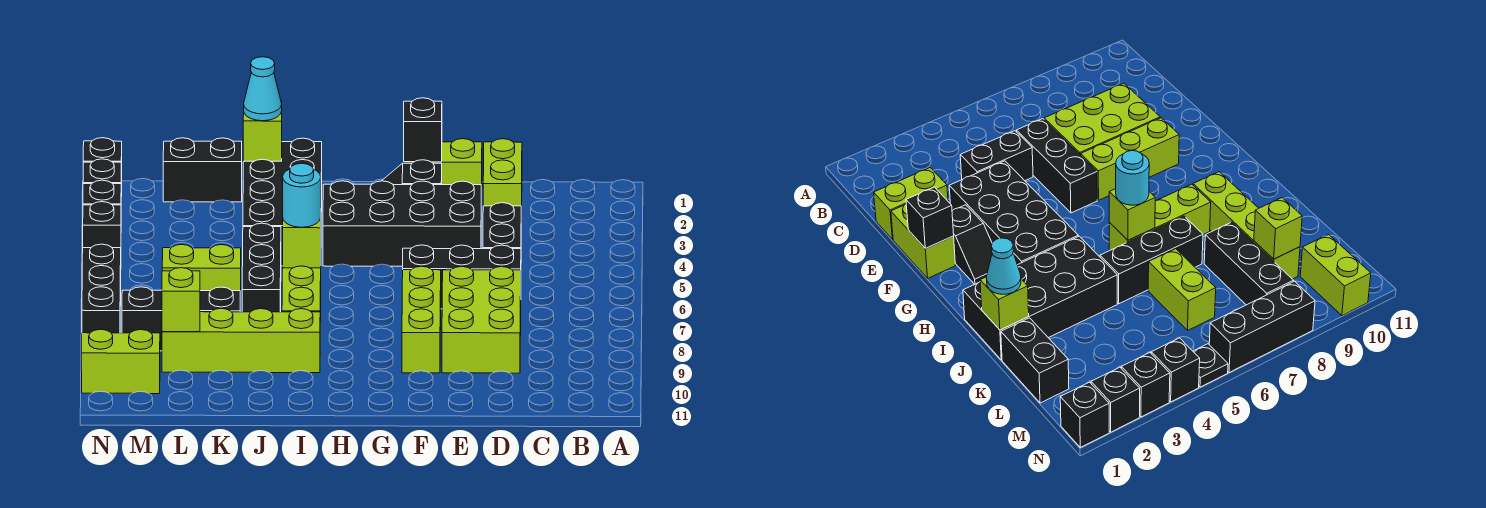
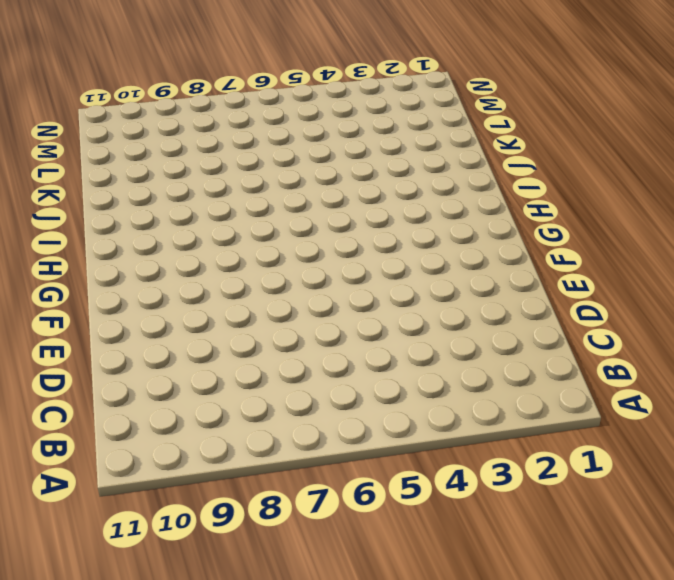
none -> lime 1x2 brick [483,139,522,224]
none -> black 1x2 brick [483,203,521,249]
none -> black 1x3 brick [403,245,521,309]

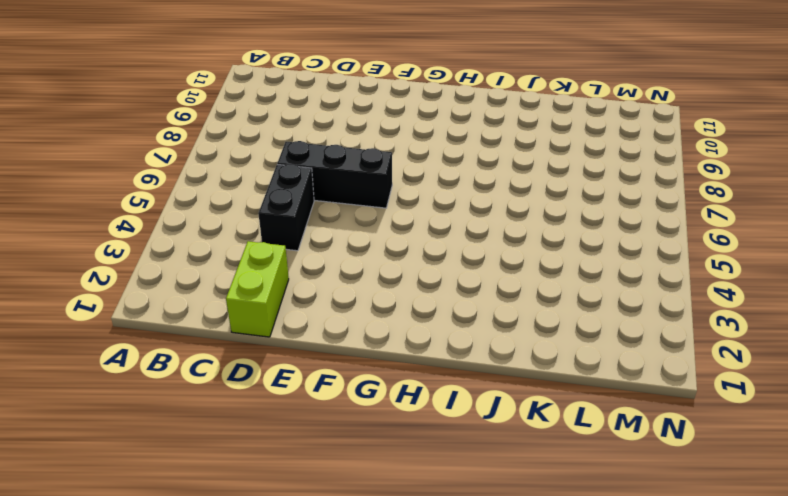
none -> lime 2x3 brick [442,266,521,373]
none -> lime 1x2 brick [404,139,482,202]
none -> black 2x4 brick [323,181,481,266]

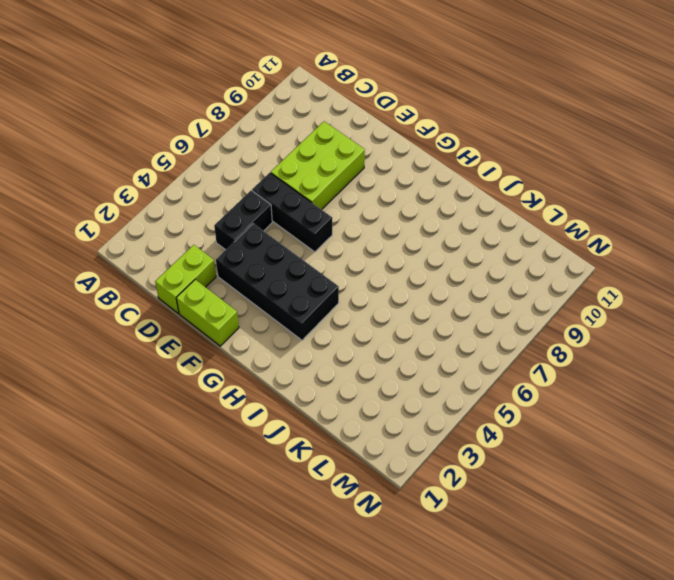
none -> black 1x2 slope [382,160,442,185]
none -> lime 1x3 brick [402,266,441,373]
none -> black 2x4 brick [243,138,322,266]

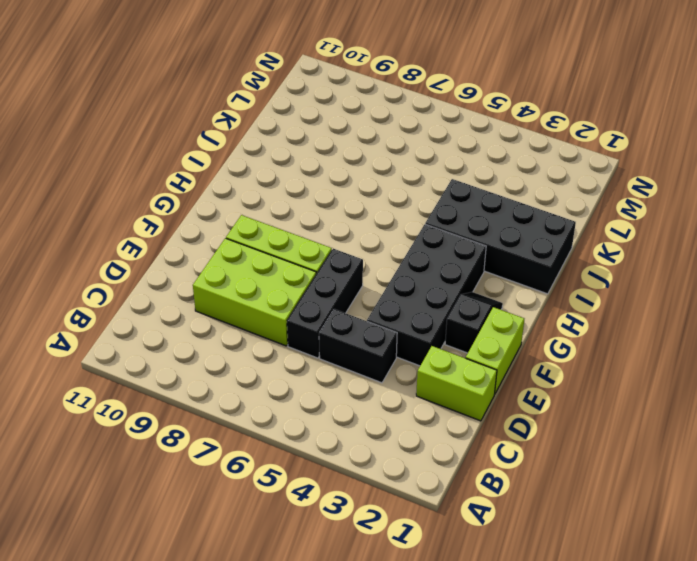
none -> lime 1x3 brick [282,266,321,321]
none -> lime 1x4 brick [162,309,320,373]
none -> black 1x3 brick [242,223,281,312]

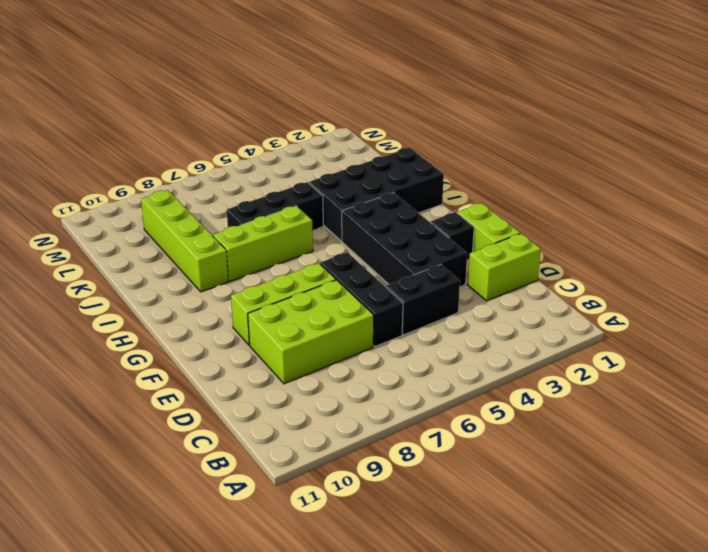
none -> black 1x2 brick [163,138,242,202]
none -> lime 1x2 brick [162,244,241,308]
none -> black 1x3 brick [122,287,240,351]

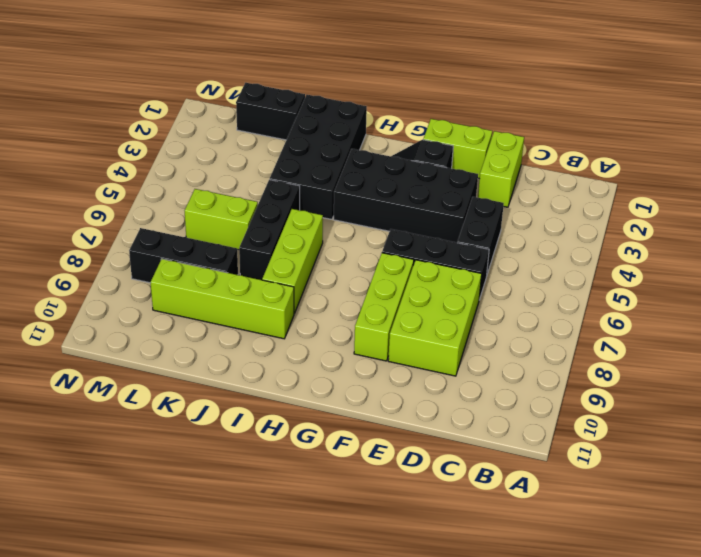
none -> lime 1x2 brick [82,329,160,394]
none -> black 1x1 brick [83,138,122,196]
none -> black 1x1 brick [83,159,121,184]

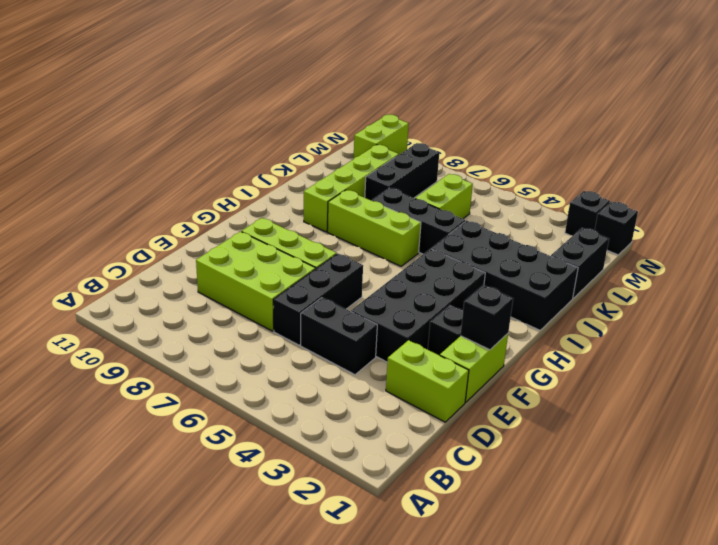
none -> black 1x1 brick [83,180,121,205]
none -> black 1x1 brick [83,202,121,248]
none -> black 1x1 plate [1193,344,1228,387]

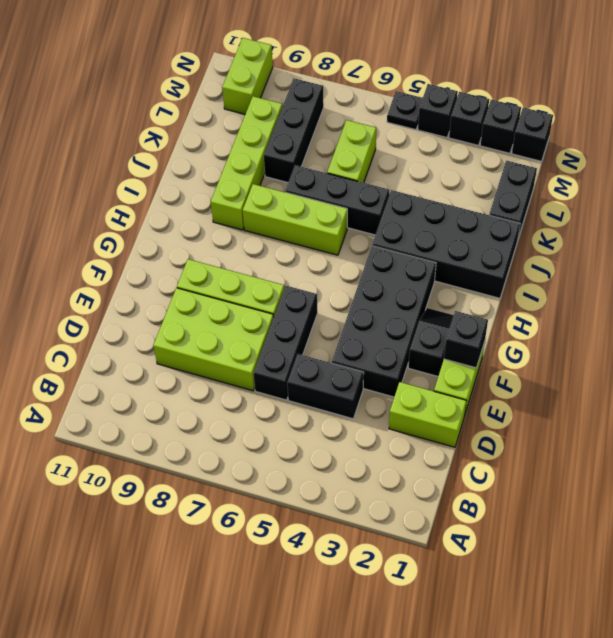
none -> black 1x3 brick [82,244,121,333]
none -> lime 1x1 brick [283,218,321,268]
none -> lime 1x1 brick [243,101,282,161]

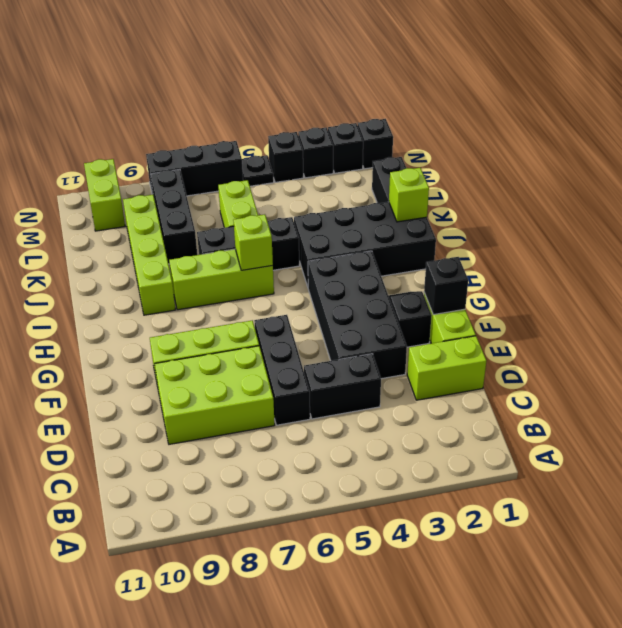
none -> lime 1x1 brick [162,268,200,332]
none -> cyan 1x1 round brick [283,163,321,227]
none -> cyan 1x1 cone [244,57,282,121]

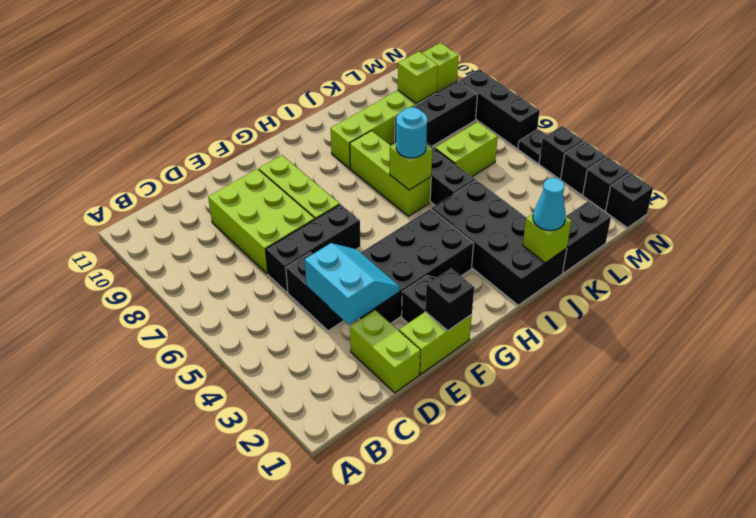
cyan 2x2 slope [305,243,400,325] -> none

